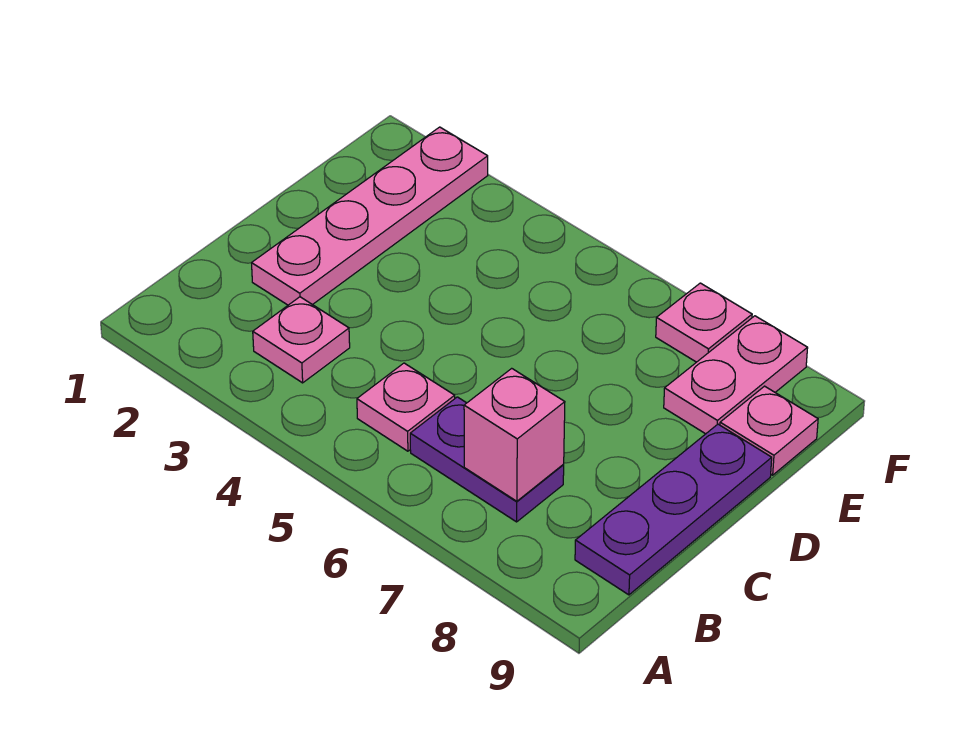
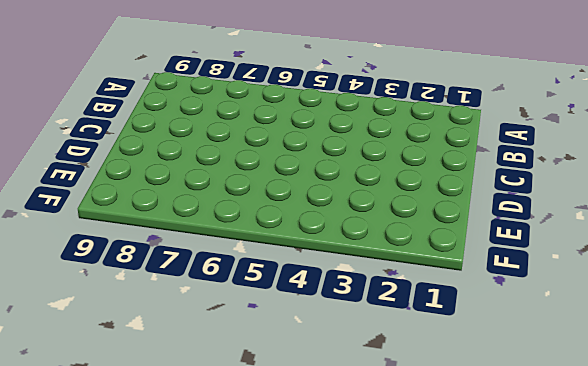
none -> pink 1x1 plate [253,297,350,383]
none -> pink 1x1 plate [357,363,455,451]

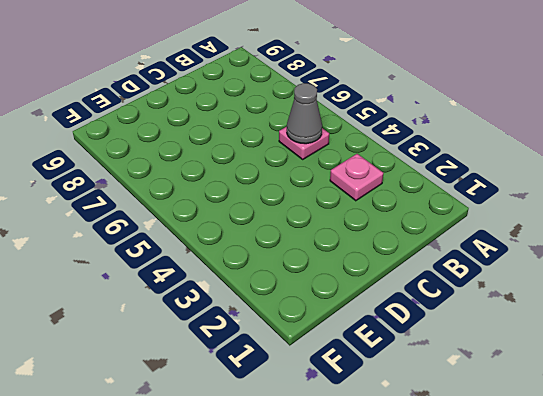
grey 1x1 cone [287,83,322,144] -> none
none -> purple 1x2 plate [410,397,564,522]
none -> purple 1x3 plate [575,424,772,595]

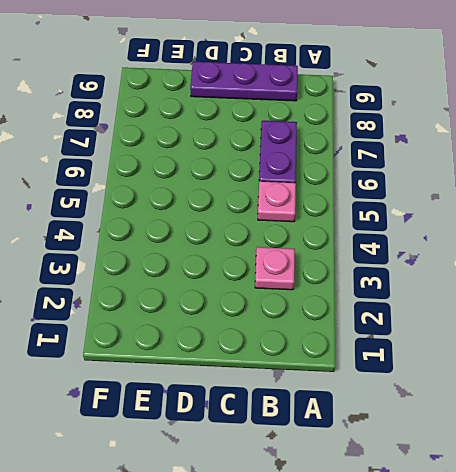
none -> pink 1x4 plate [252,127,488,305]
none -> pink 1x2 plate [664,316,808,434]

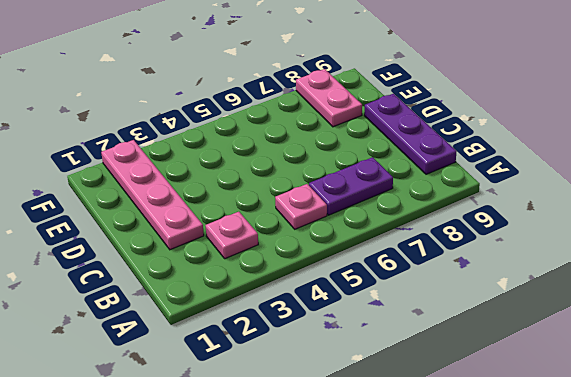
none -> pink 1x1 plate [720,386,818,475]
none -> pink 1x1 plate [656,283,752,362]

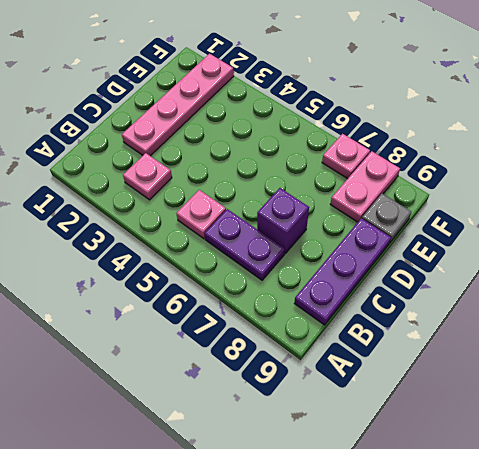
purple 1x1 brick [257,188,309,254] -> none
grey 1x1 plate [362,194,411,242] -> pink 1x1 plate [720,386,818,475]
none -> pink 1x1 brick [464,368,565,501]

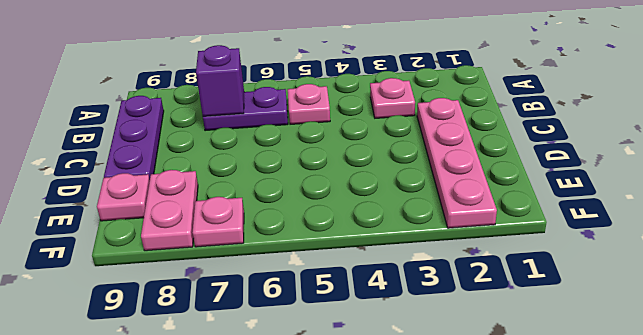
purple 1x1 brick [196,45,244,116] -> pink 1x1 brick [464,368,565,501]

